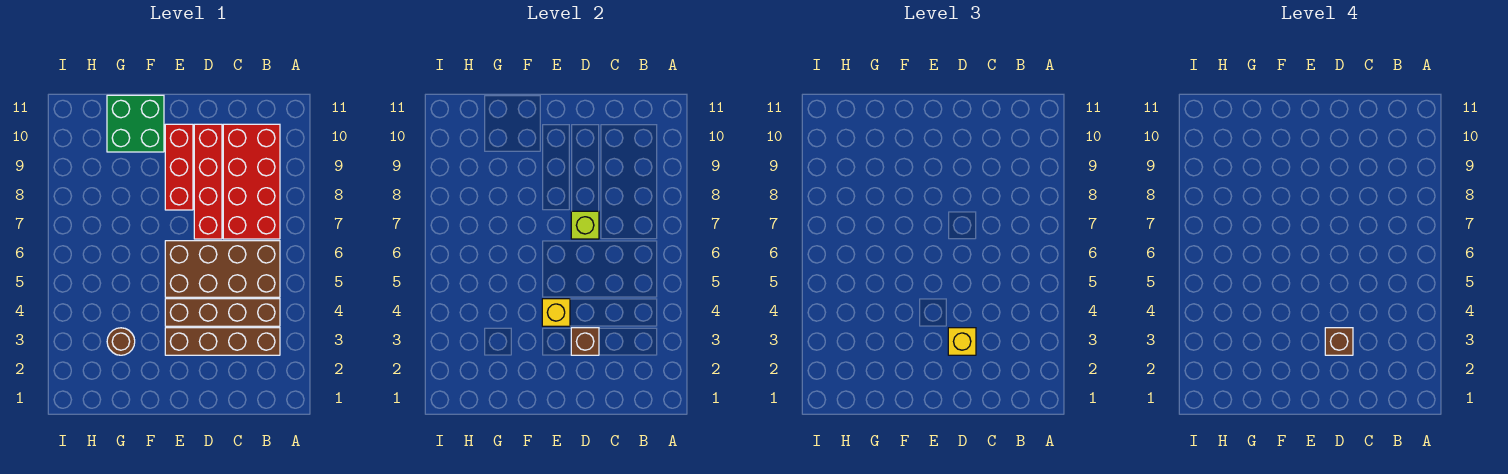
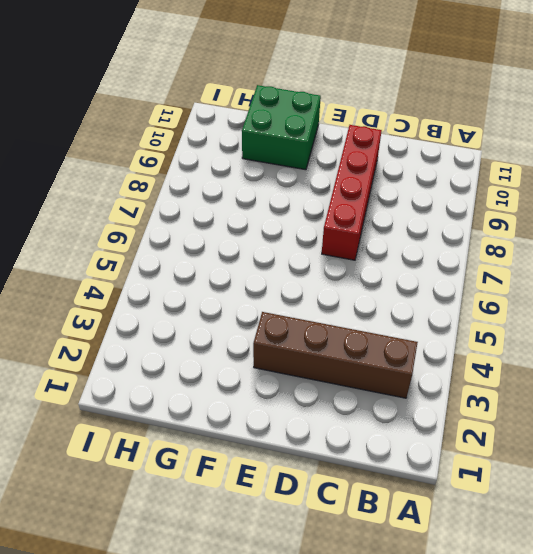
none -> brown 1x4 brick [165,299,280,326]
none -> brown 2x4 brick [165,241,280,297]
none -> red 2x4 brick [223,124,280,239]

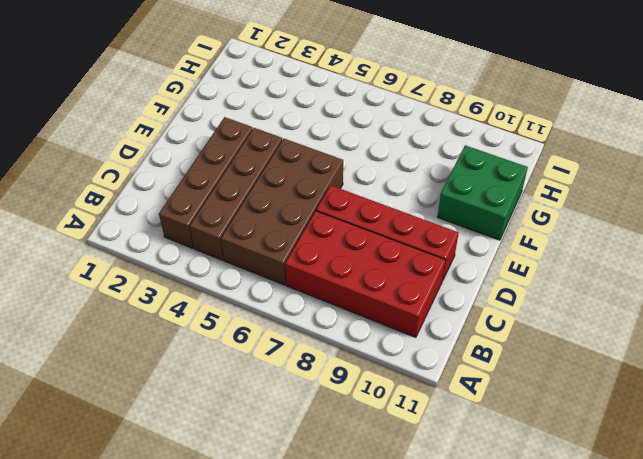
none -> red 1x3 brick [165,124,193,210]
none -> brown 1x1 round brick [107,328,135,355]
none -> brown 1x1 brick [571,328,599,355]

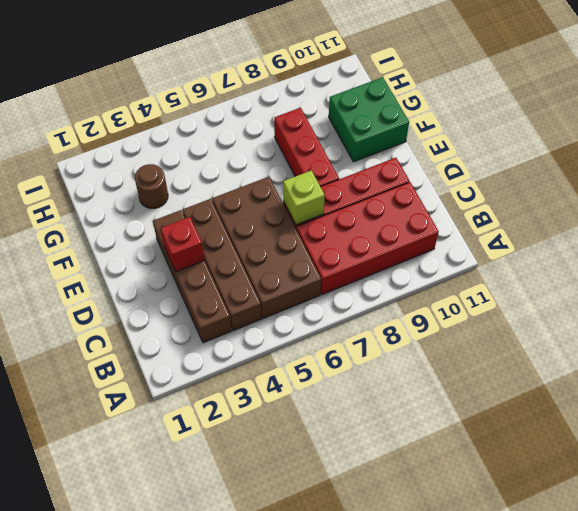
red 1x1 brick [160,217,205,272] -> brown 1x1 brick [571,328,599,355]
red 1x3 brick [274,108,339,187] -> red 1x3 brick turned to [165,124,193,210]
none -> yellow 1x1 brick [542,299,570,326]
none -> yellow 1x1 brick [948,328,976,355]
none -> brown 1x1 brick [1325,328,1353,355]

